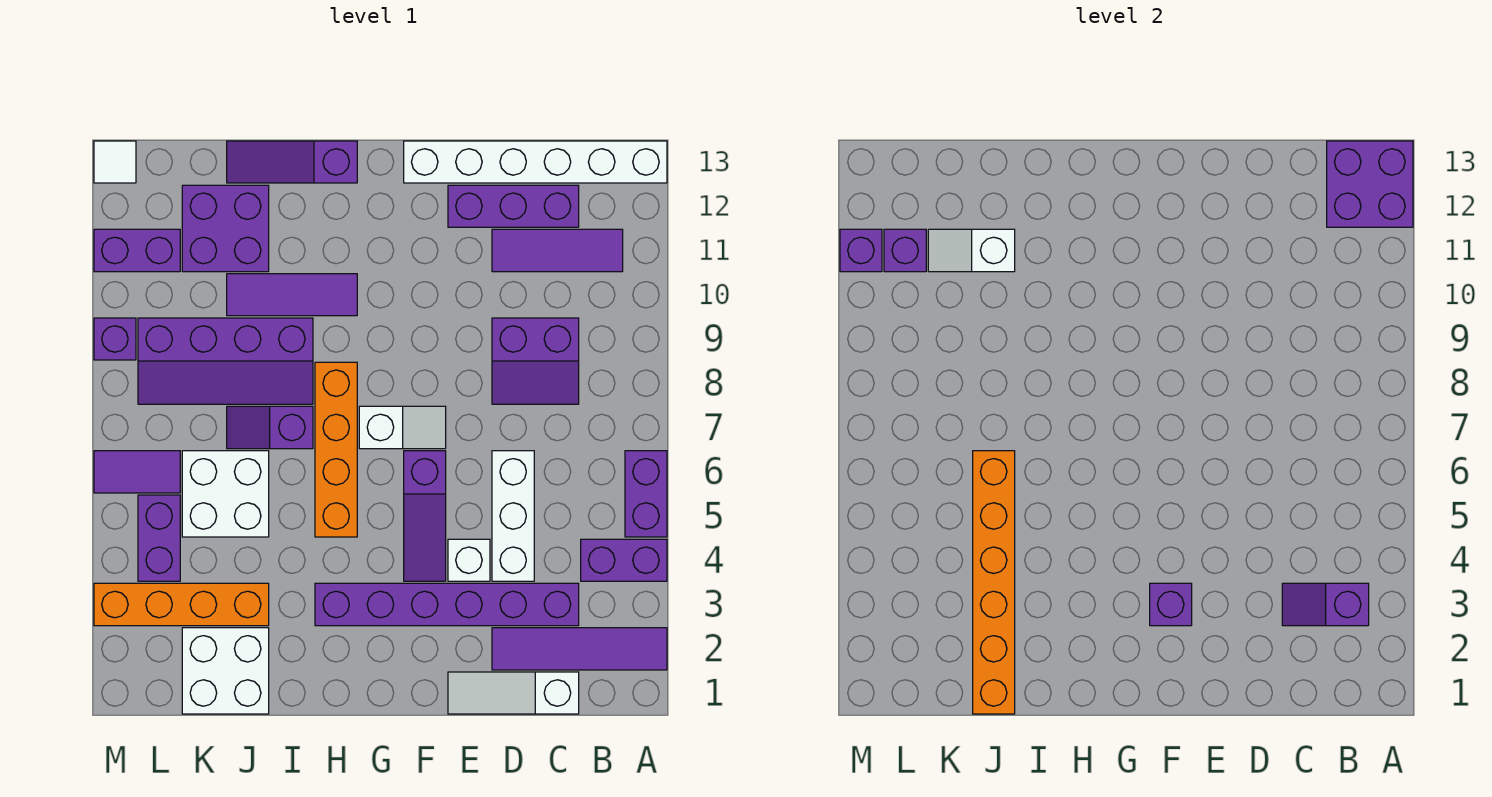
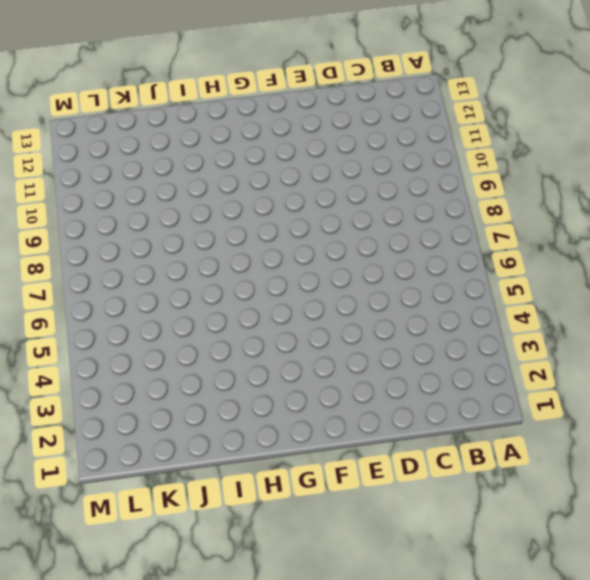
none -> purple 1x4 tile [492,628,667,670]
none -> purple 1x2 brick [581,539,667,581]
none -> purple 1x2 brick [625,451,667,537]
none -> white 1x6 brick [404,141,667,183]

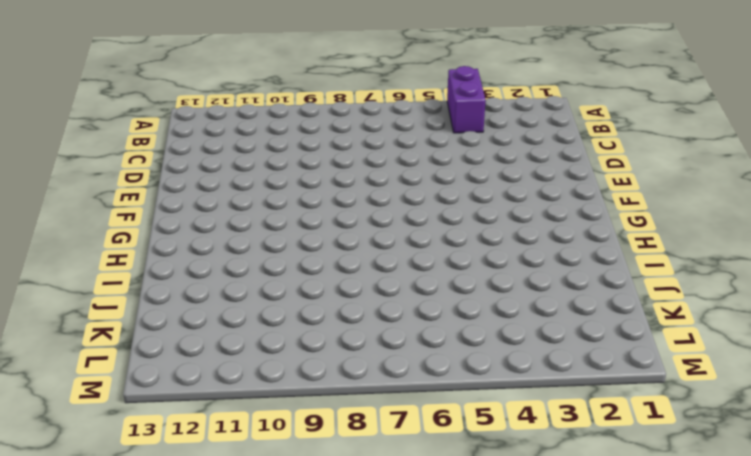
none -> purple 1x4 tile [492,628,667,670]
none -> purple 1x2 brick [625,451,667,537]
none -> white 1x6 brick [404,141,667,183]
none -> purple 1x3 tile [492,229,623,272]

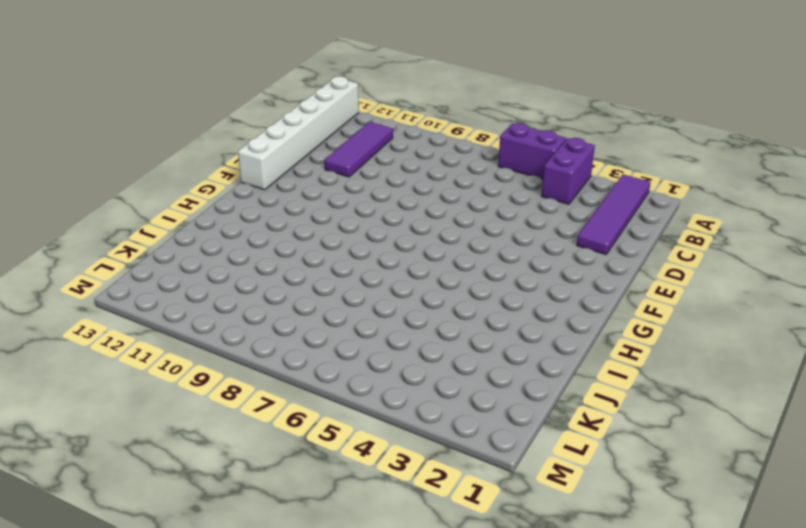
none -> white 1x3 slope [448,672,579,714]
none -> purple 1x6 brick [315,583,579,626]
none -> purple 2x2 slope [492,318,579,404]
none -> purple 1x3 brick [448,185,579,227]

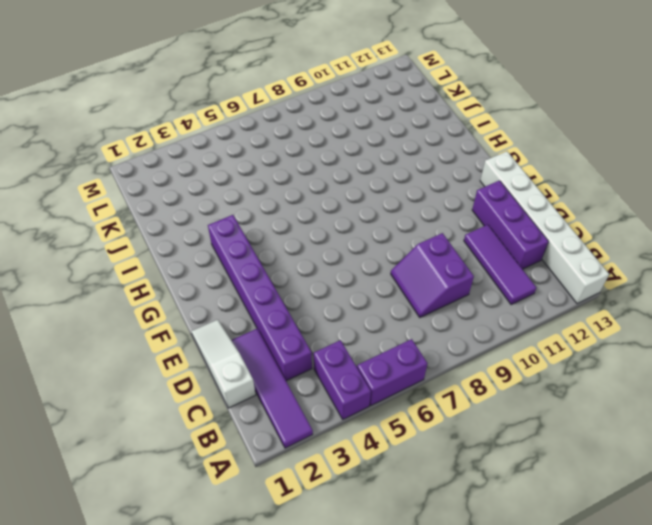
none -> white 1x3 brick [492,451,534,581]
none -> white 1x1 brick [448,539,490,581]
none -> purple 1x3 slope [404,451,446,581]
none -> white 1x2 slope [359,406,446,449]

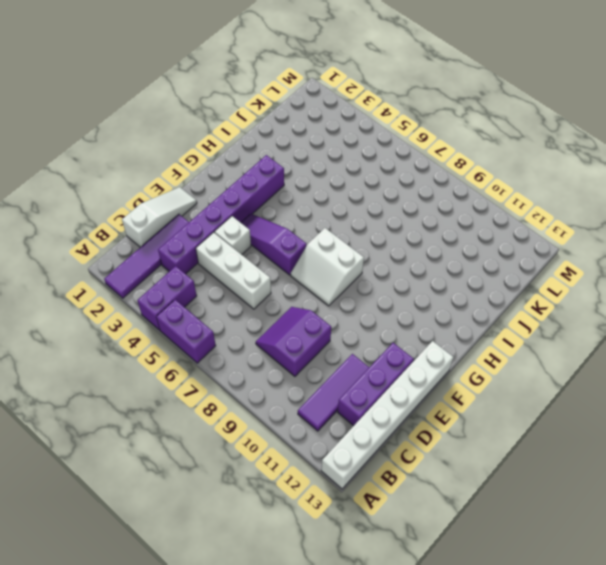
white 2x2 slope [291,228,364,306] -> white 1x2 slope [359,406,446,449]
none -> orange 1x4 brick [315,362,357,537]
none -> purple 1x3 tile [227,274,357,316]
none -> purple 1x3 slope [227,141,357,183]
none -> purple 1x2 slope [227,406,313,449]

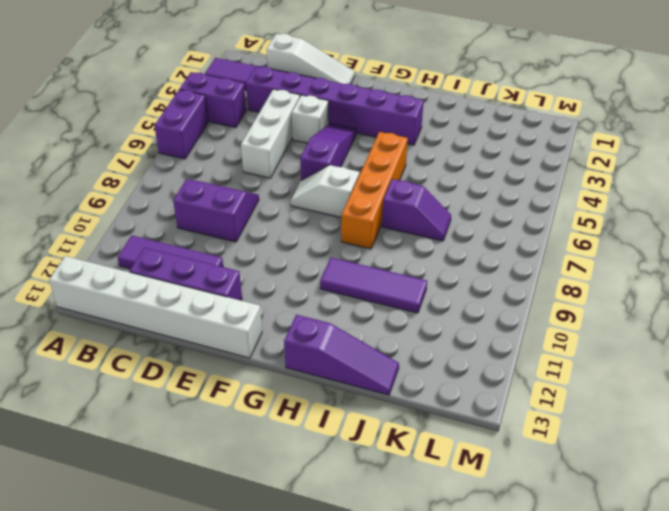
none -> purple 2x4 slope [138,318,313,404]
none -> white 2x2 brick [182,628,269,714]
none -> orange 1x4 brick [94,583,269,626]
none -> white 2x2 brick [182,451,269,537]

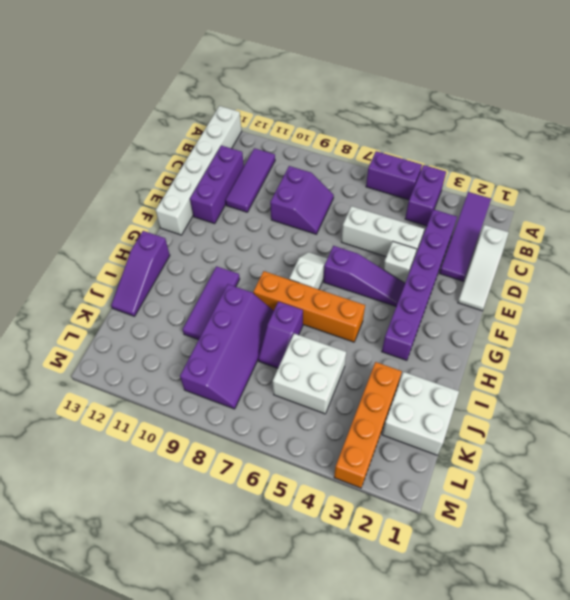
none -> purple 2x2 brick [182,185,269,272]
none -> purple 1x2 brick [138,495,180,581]
none -> purple 1x2 tile [94,451,180,493]
none -> purple 1x2 brick [94,229,180,272]

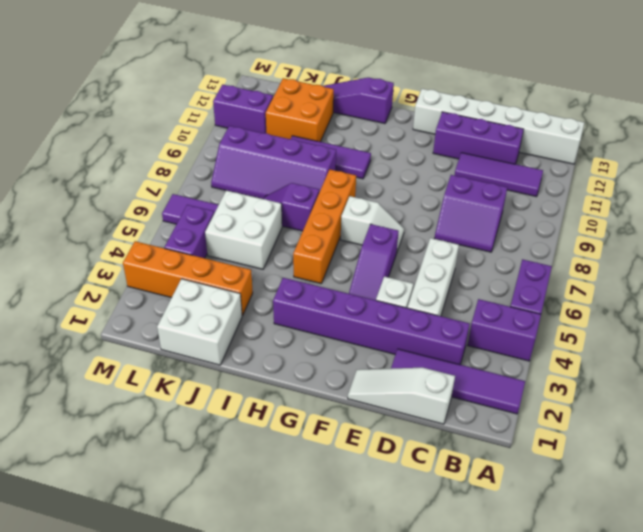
orange 2x2 brick [266,78,334,142] -> purple 2x2 brick [182,185,269,272]
none -> purple 1x1 brick [94,318,136,360]
none -> white 1x1 tile [94,141,136,183]
none -> purple 2x2 brick [1327,141,1413,227]
none -> purple 1x2 slope [1282,583,1369,626]

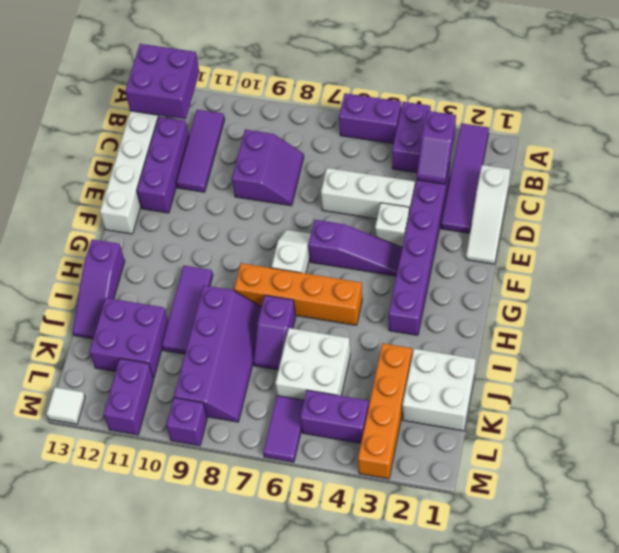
none -> purple 1x1 brick [1150,583,1192,626]
none -> orange 1x6 brick [973,451,1015,714]
none -> white 1x2 slope [928,229,1015,272]
none -> purple 1x1 brick [884,229,926,272]

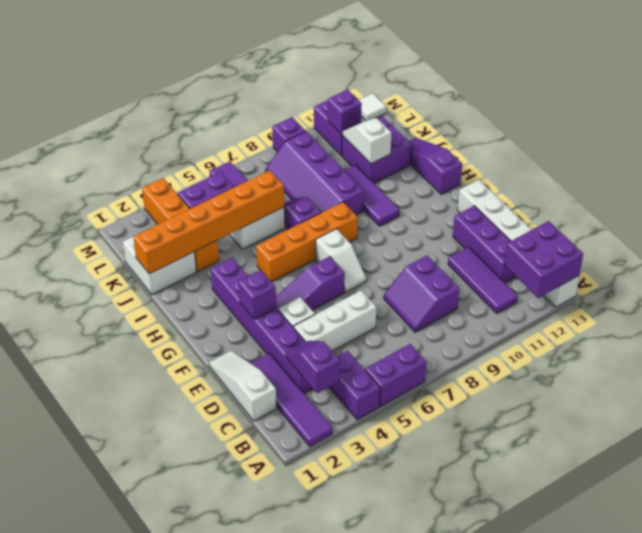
none -> purple 1x1 brick [840,229,882,272]

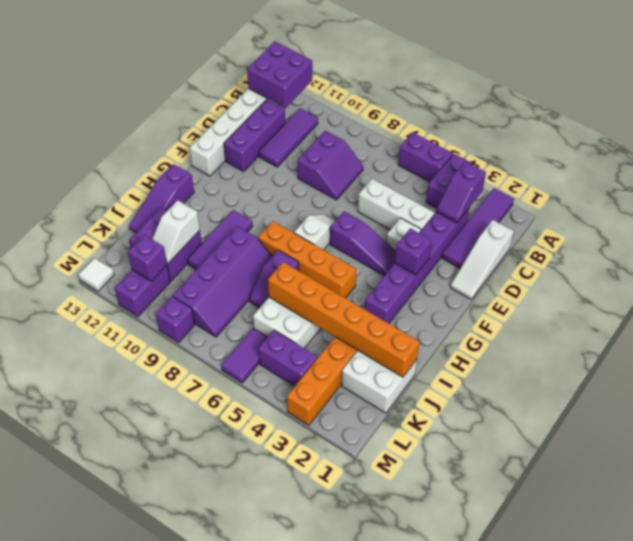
none -> purple 1x1 brick [840,229,882,272]

